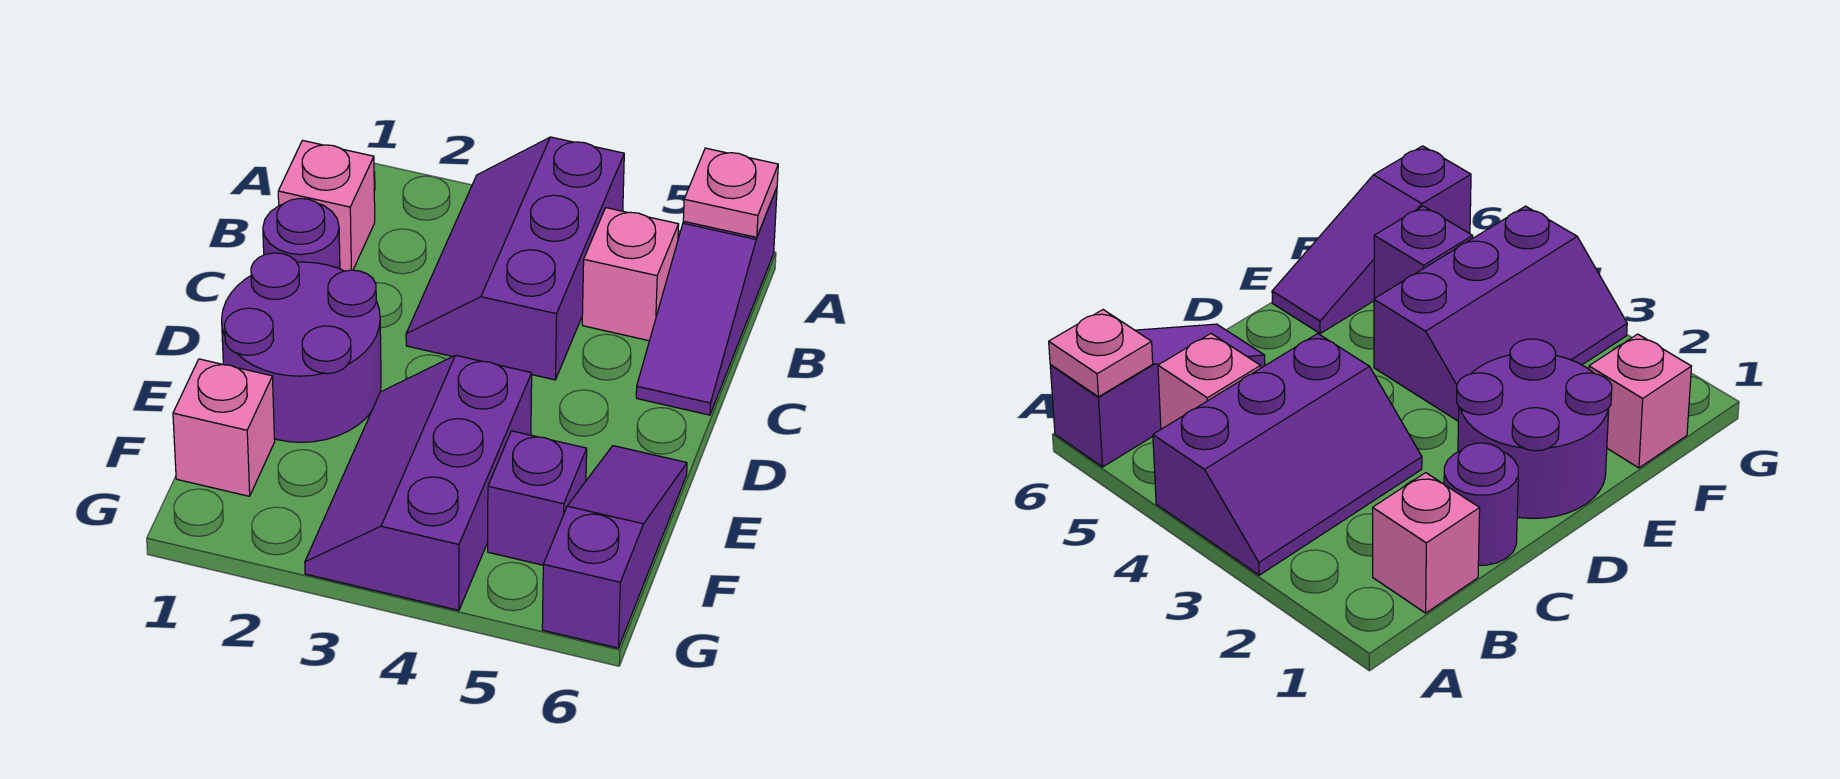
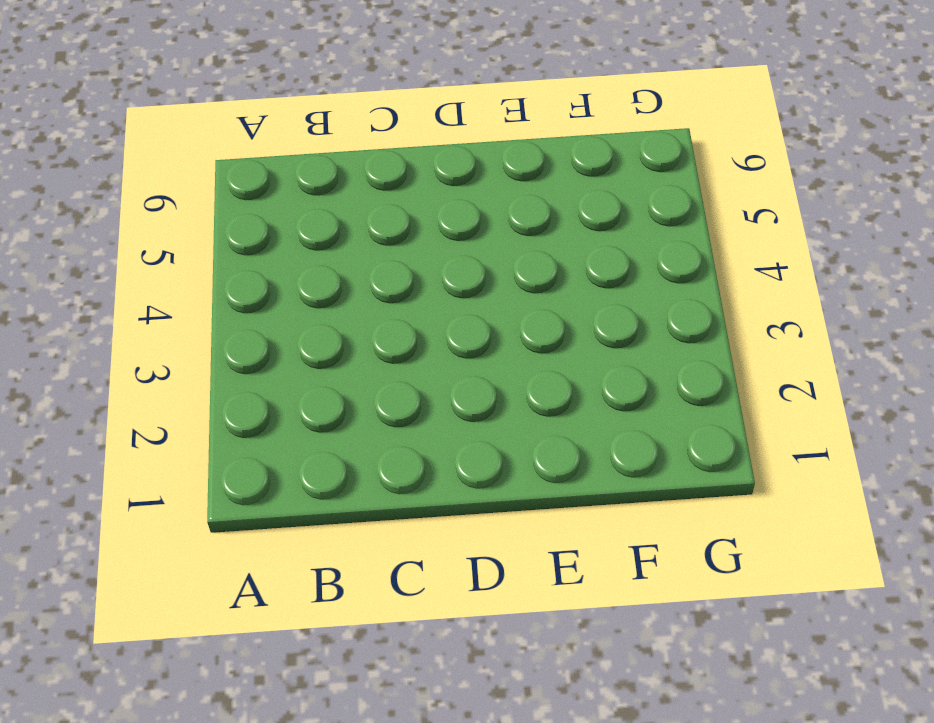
none -> purple 2x3 slope [406,137,624,380]
none -> purple 1x3 slope [636,188,777,415]

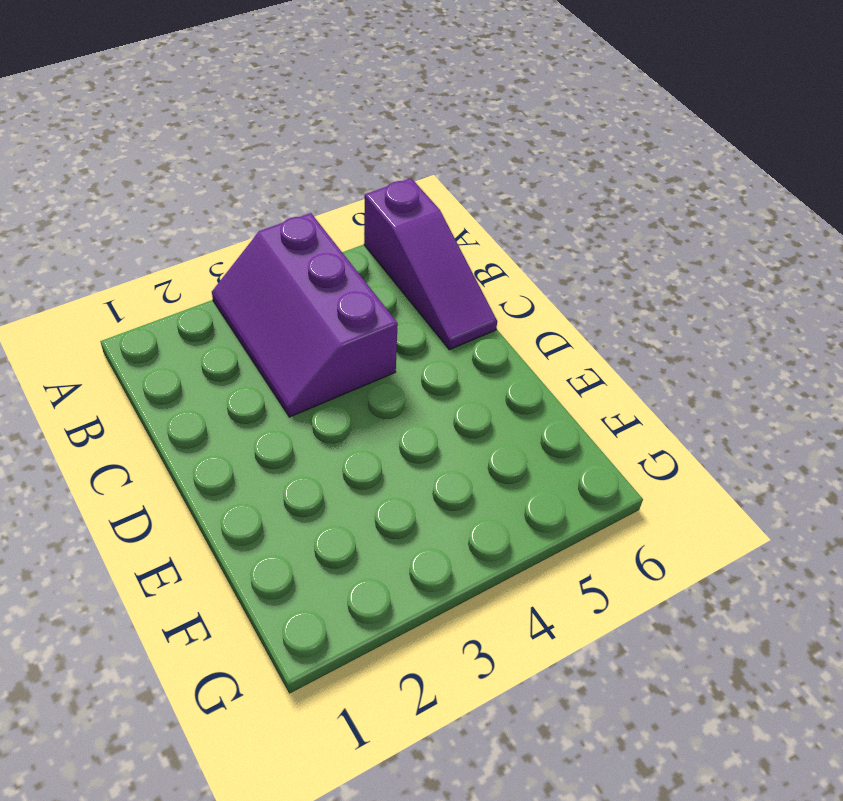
none -> pink 1x1 brick [278,140,375,271]
none -> pink 1x1 brick [582,208,679,341]

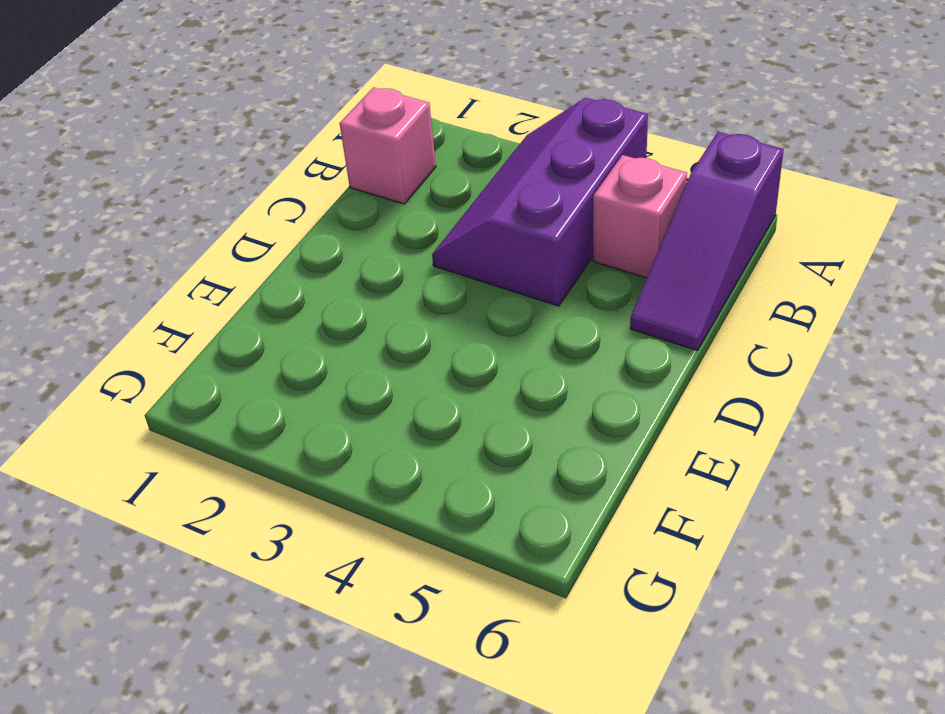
none -> purple 1x1 round brick [263,198,340,269]
none -> purple 2x2 round brick [222,253,381,442]

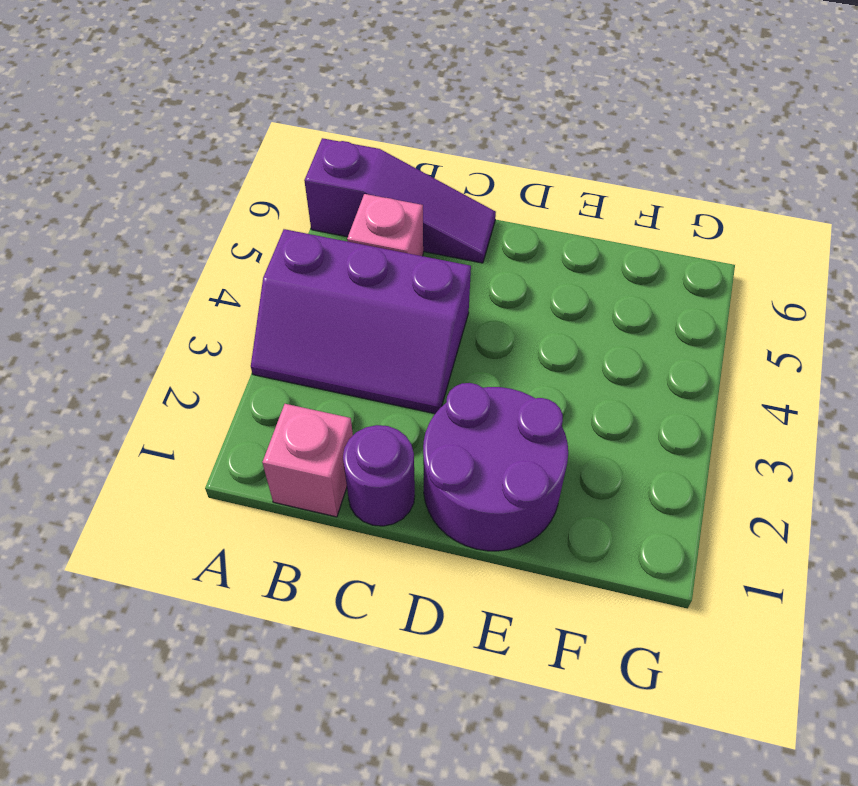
none -> purple 2x3 slope [305,355,532,610]
none -> purple 1x3 slope [542,446,687,648]

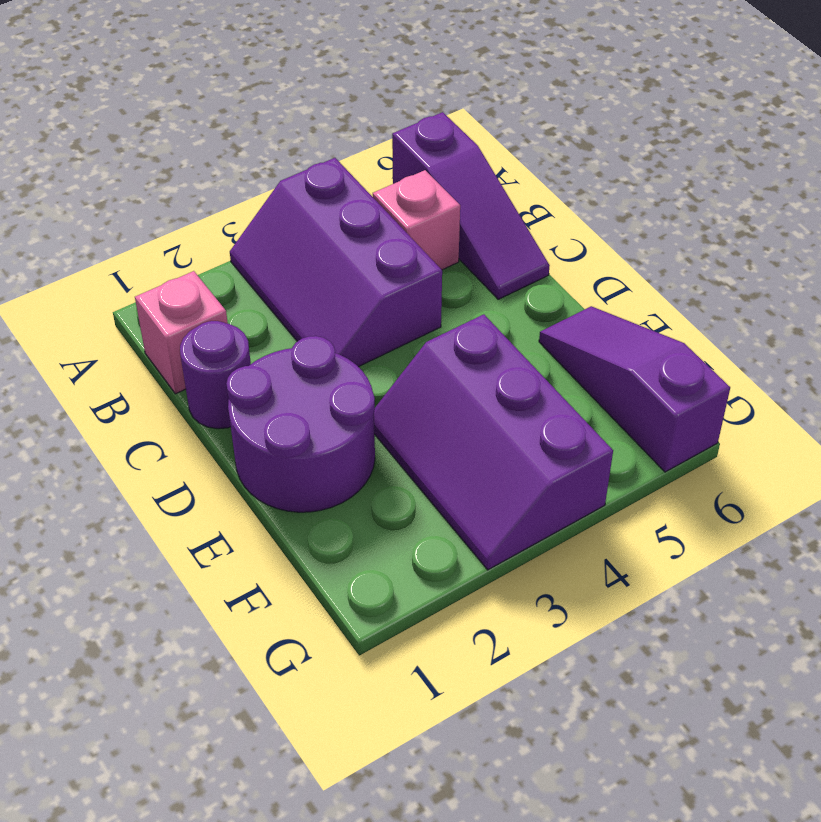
none -> pink 1x1 brick [173,359,275,496]
none -> purple 1x1 brick [488,431,587,565]

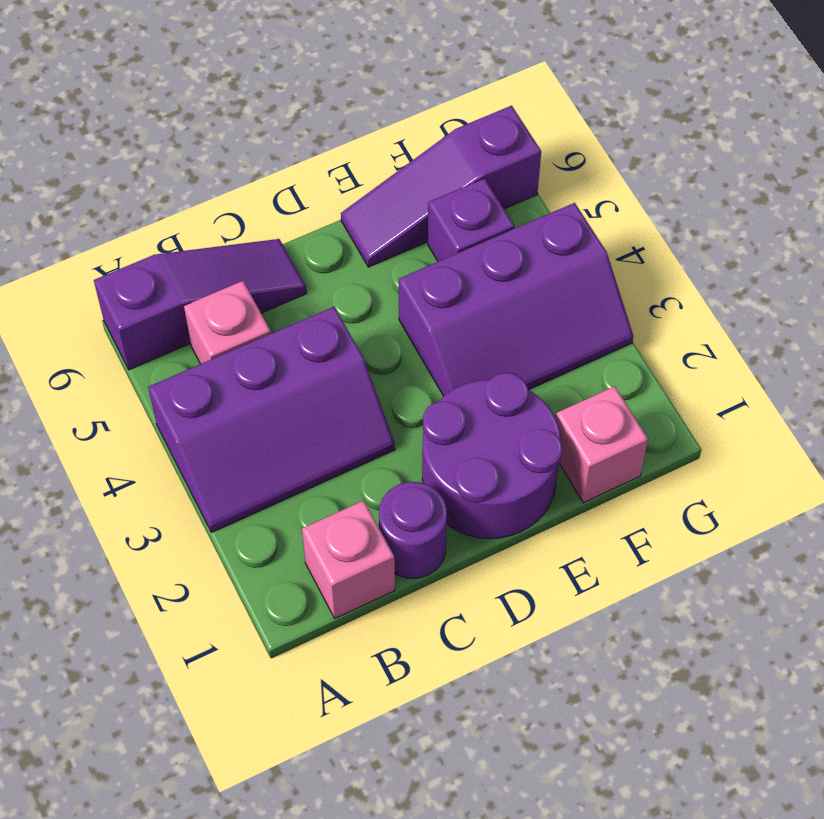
none -> pink 1x1 plate [683,148,778,237]

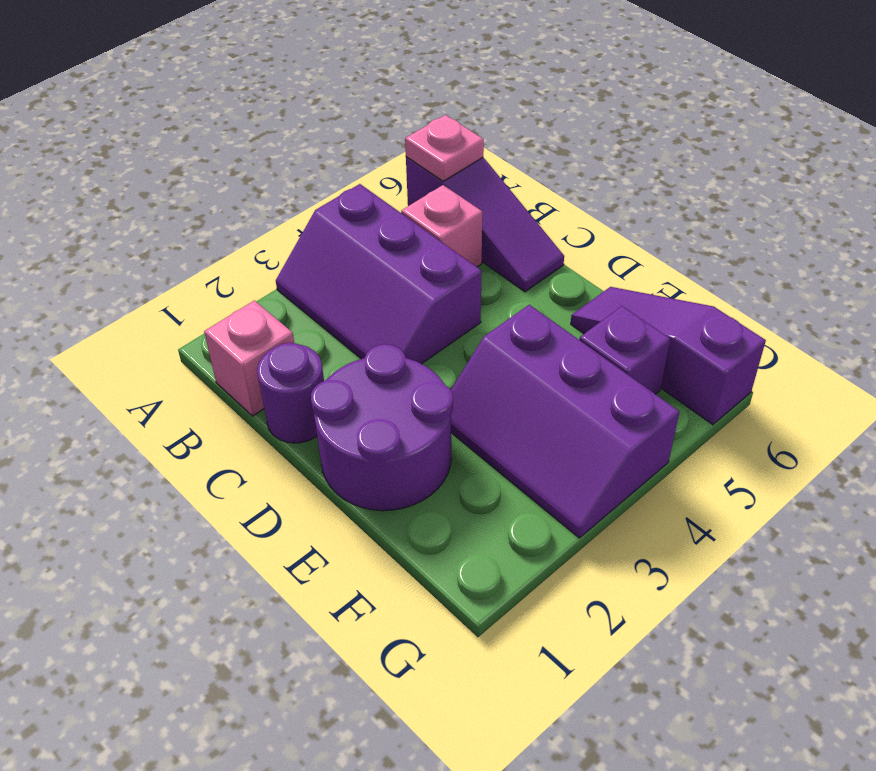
none -> pink 1x1 brick [173,359,275,496]

